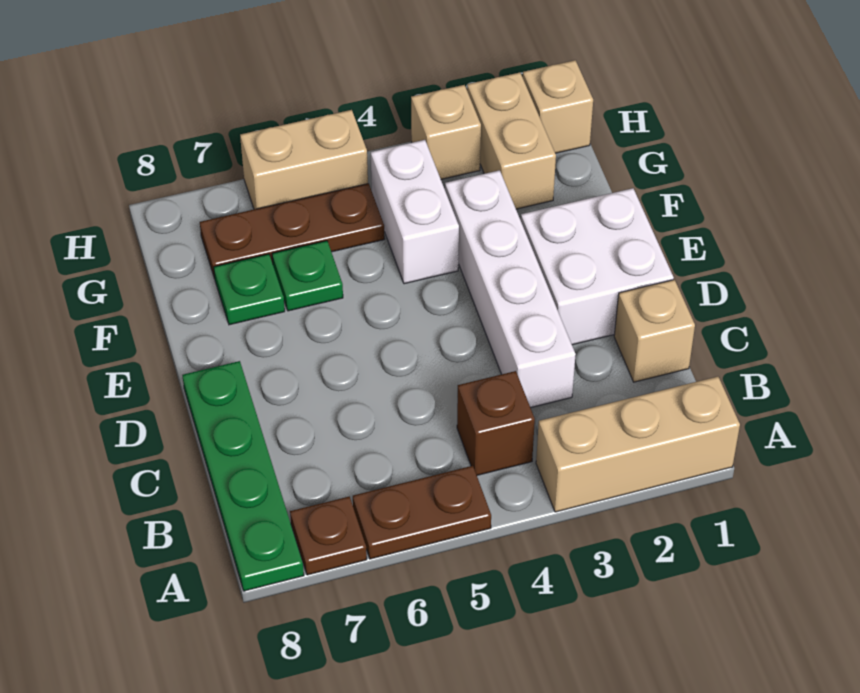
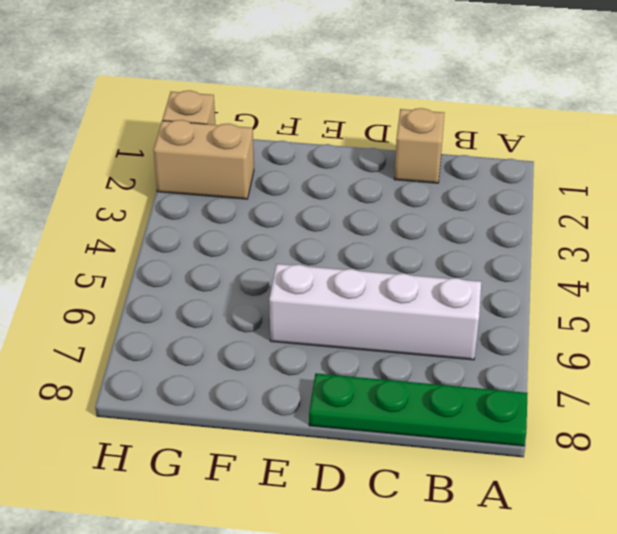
white 1x4 brick [269,264,481,360] -> white 1x4 brick moved to [445,170,576,408]
none -> tan 1x3 brick [536,377,740,512]
none -> brown 1x2 plate [353,466,491,559]
none -> brown 1x1 plate [290,497,367,575]

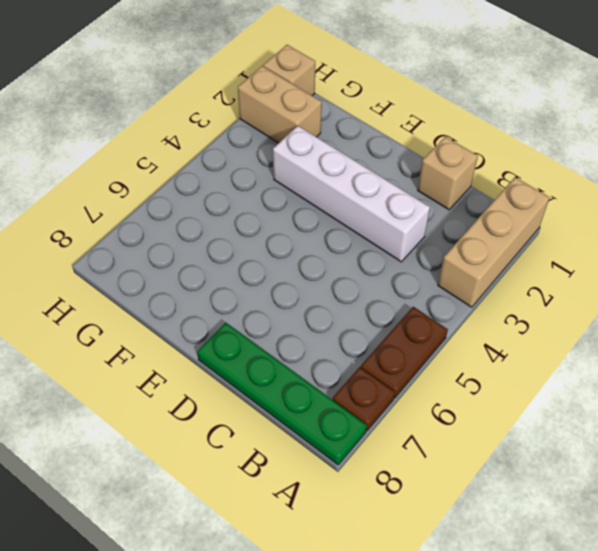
none -> brown 1x1 brick [457,371,535,475]
none -> white 2x2 brick [521,188,674,345]
none -> white 1x2 brick [371,140,459,284]

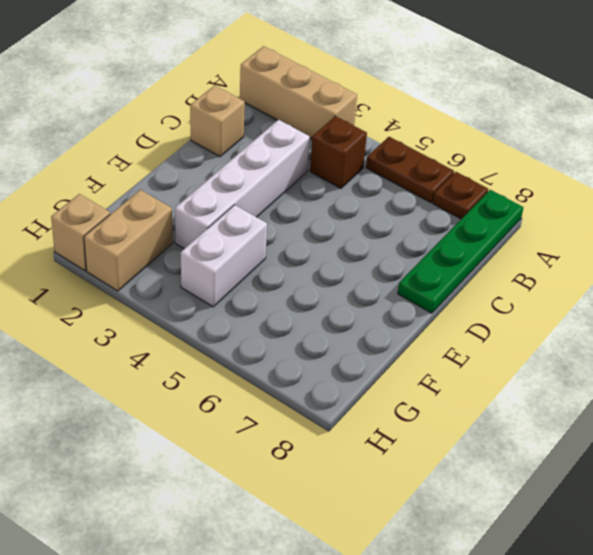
none -> white 2x2 brick [521,188,674,345]
none -> green 1x1 plate [272,241,343,311]
none -> green 1x1 plate [214,254,285,325]

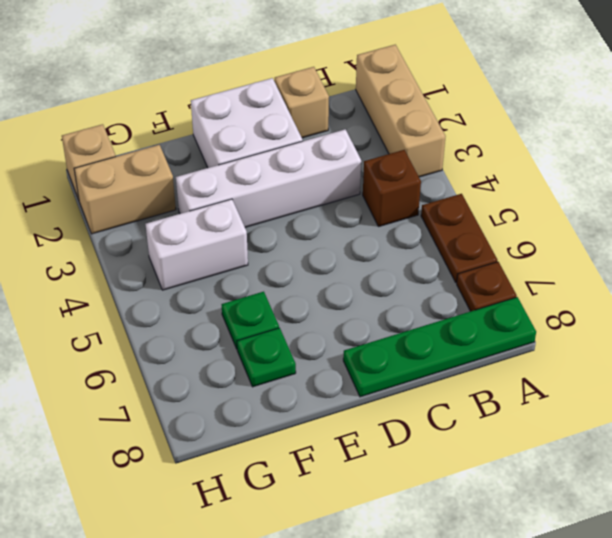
none -> brown 1x3 plate [200,184,385,279]
none -> tan 1x1 brick [411,85,481,179]
none -> tan 1x2 brick [240,110,368,209]

